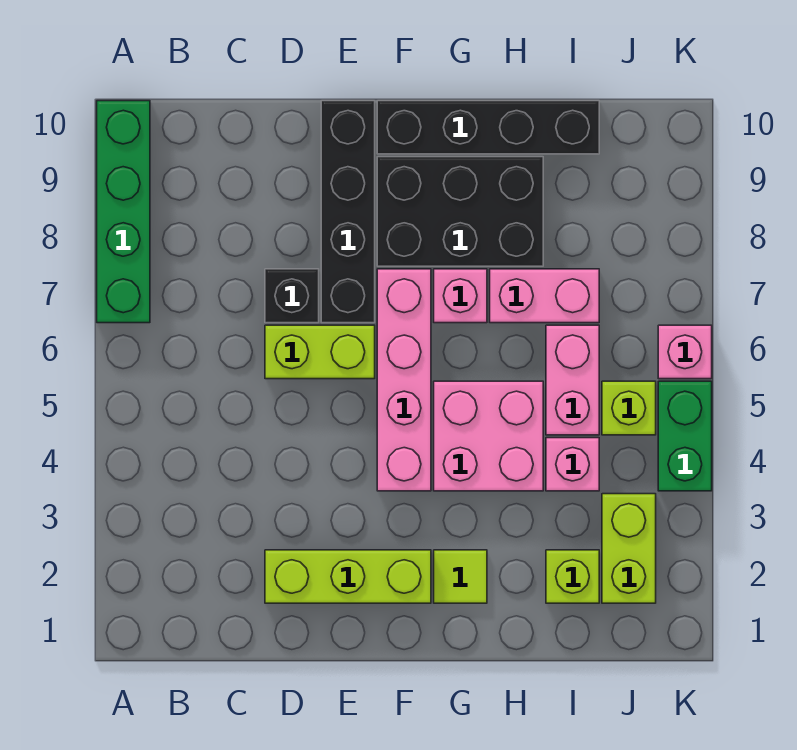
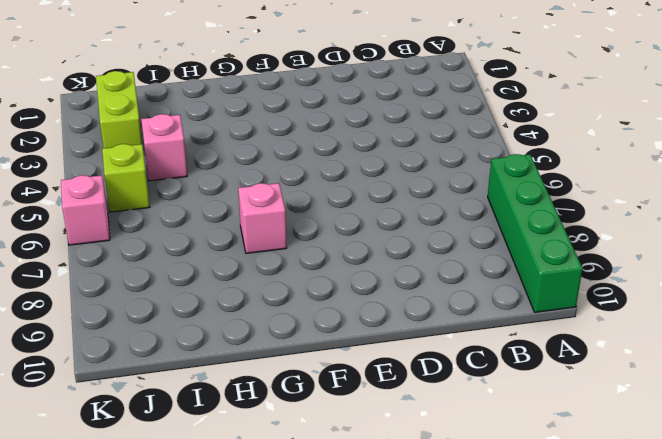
none -> lime 1x3 brick [265,550,431,603]
none -> lime 1x2 brick [265,325,375,379]
none -> black 1x1 brick [265,269,319,323]

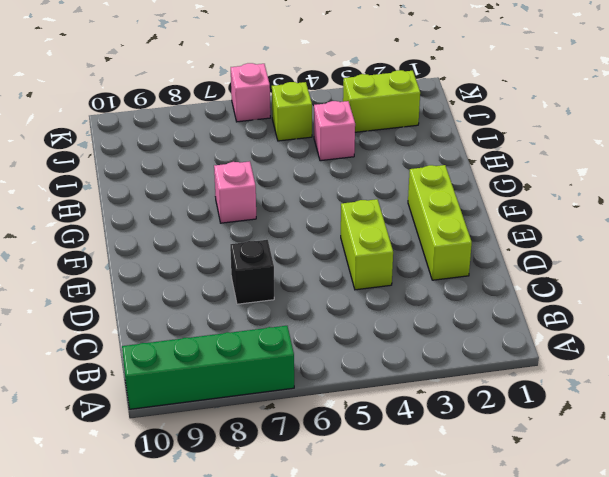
lime 1x2 brick [341,199,393,290] -> lime 1x2 brick moved to [265,325,375,379]
none -> black 1x4 brick [321,101,375,323]
none -> pink 1x4 brick [377,269,431,491]
none -> black 2x3 brick [377,157,543,266]

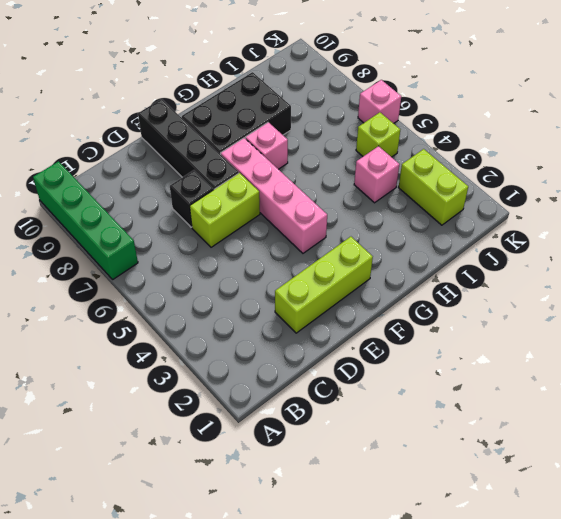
none -> black 1x4 brick [377,101,599,154]
none -> lime 1x1 tile [434,550,487,603]
none -> pink 2x2 brick [434,381,543,491]

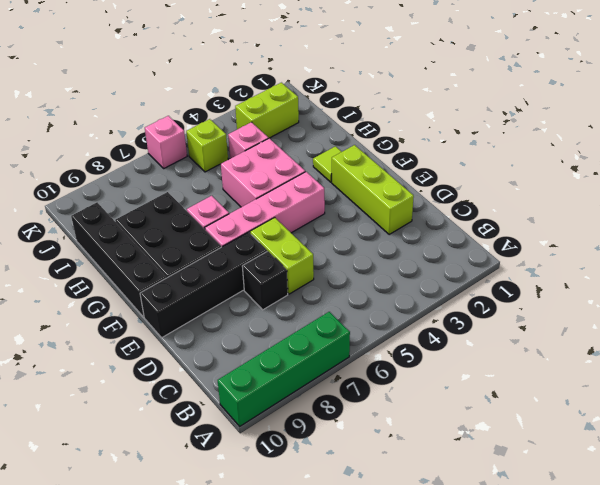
none -> pink 1x2 brick [490,269,599,323]
none -> lime 1x1 brick [546,550,599,603]
none -> pink 1x2 brick [546,325,599,435]

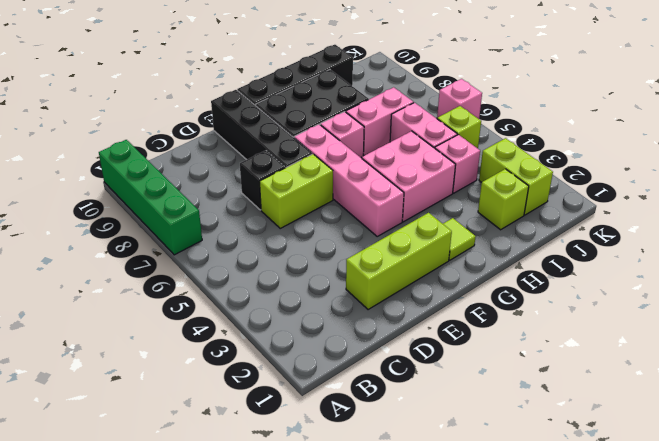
none -> green 1x2 brick [658,381,712,491]

